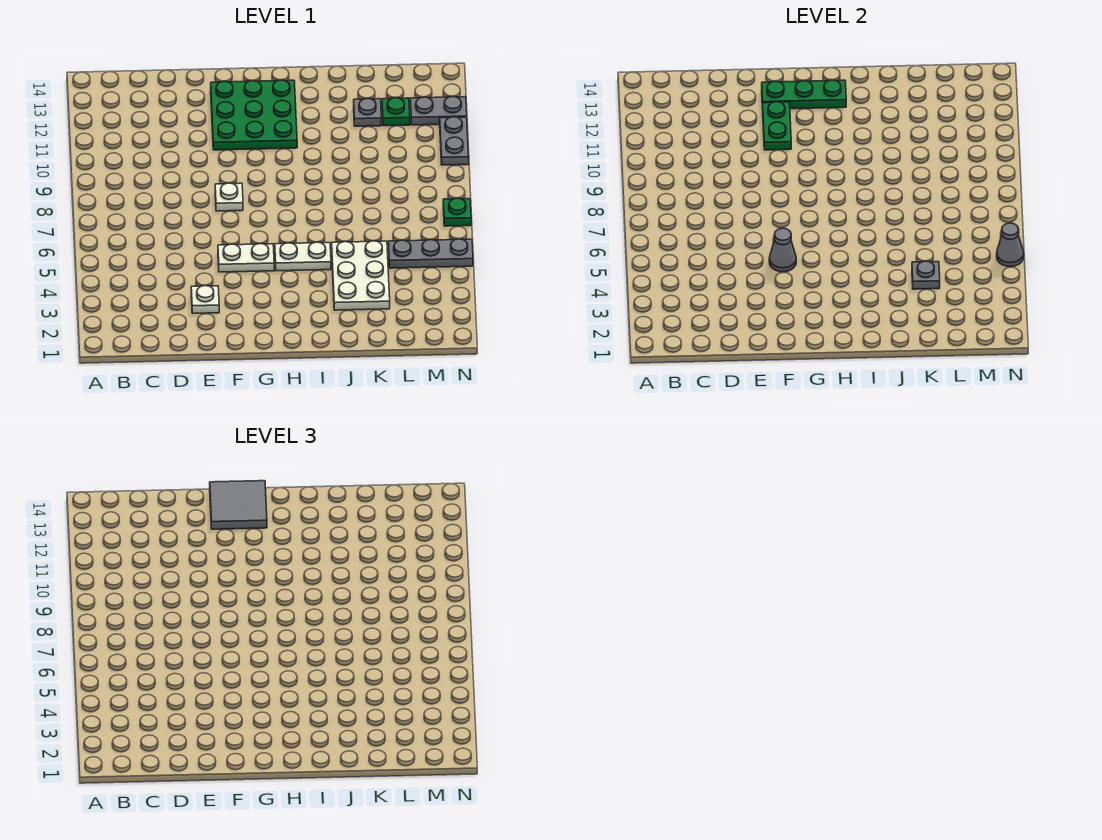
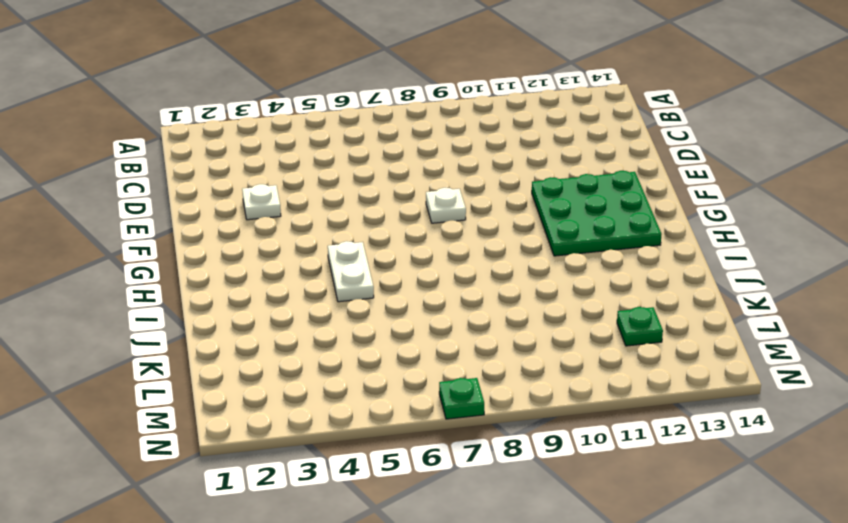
none -> white 1x2 plate [218,244,274,272]
none -> white 2x3 plate [332,241,390,310]
none -> grey 1x1 plate [354,98,381,126]

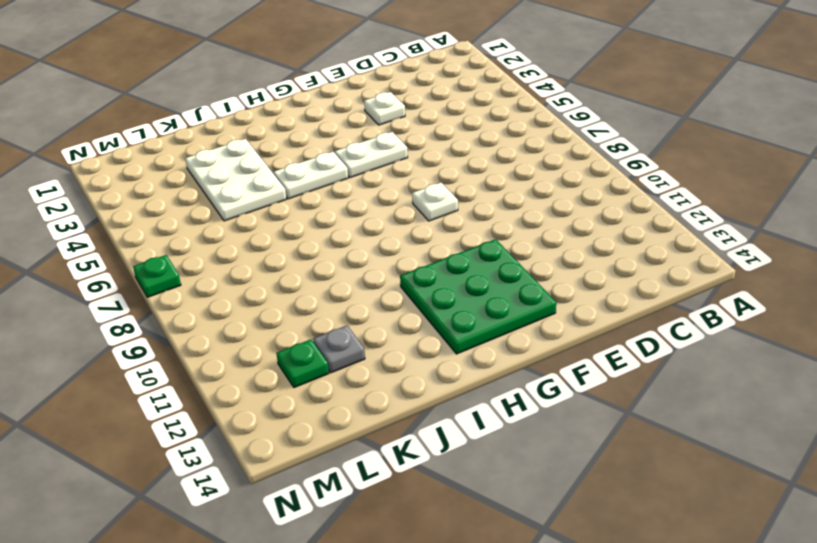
none -> grey 1x3 plate [388,239,473,268]
none -> grey 1x2 plate [410,96,467,125]
none -> grey 1x2 plate [440,117,469,165]

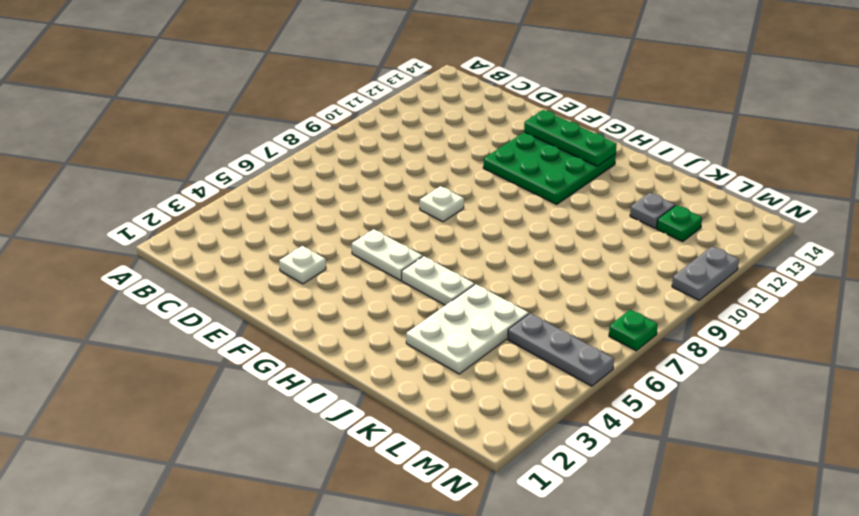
none -> grey 1x2 plate [410,96,467,125]
none -> grey 1x1 cone [769,228,796,272]
none -> green 1x2 plate [763,102,791,150]

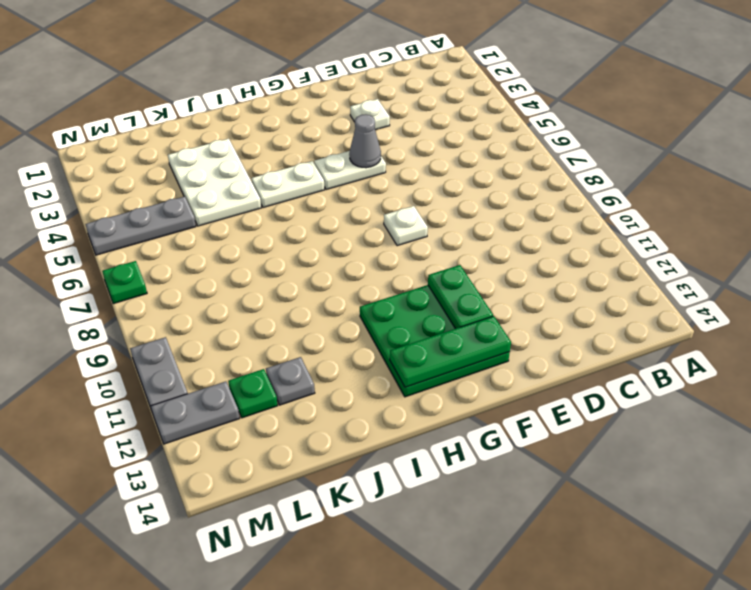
none -> grey 1x1 plate [912,261,940,289]
none -> grey 1x1 cone [997,223,1024,267]
none -> grey 2x2 tile [210,481,267,529]

